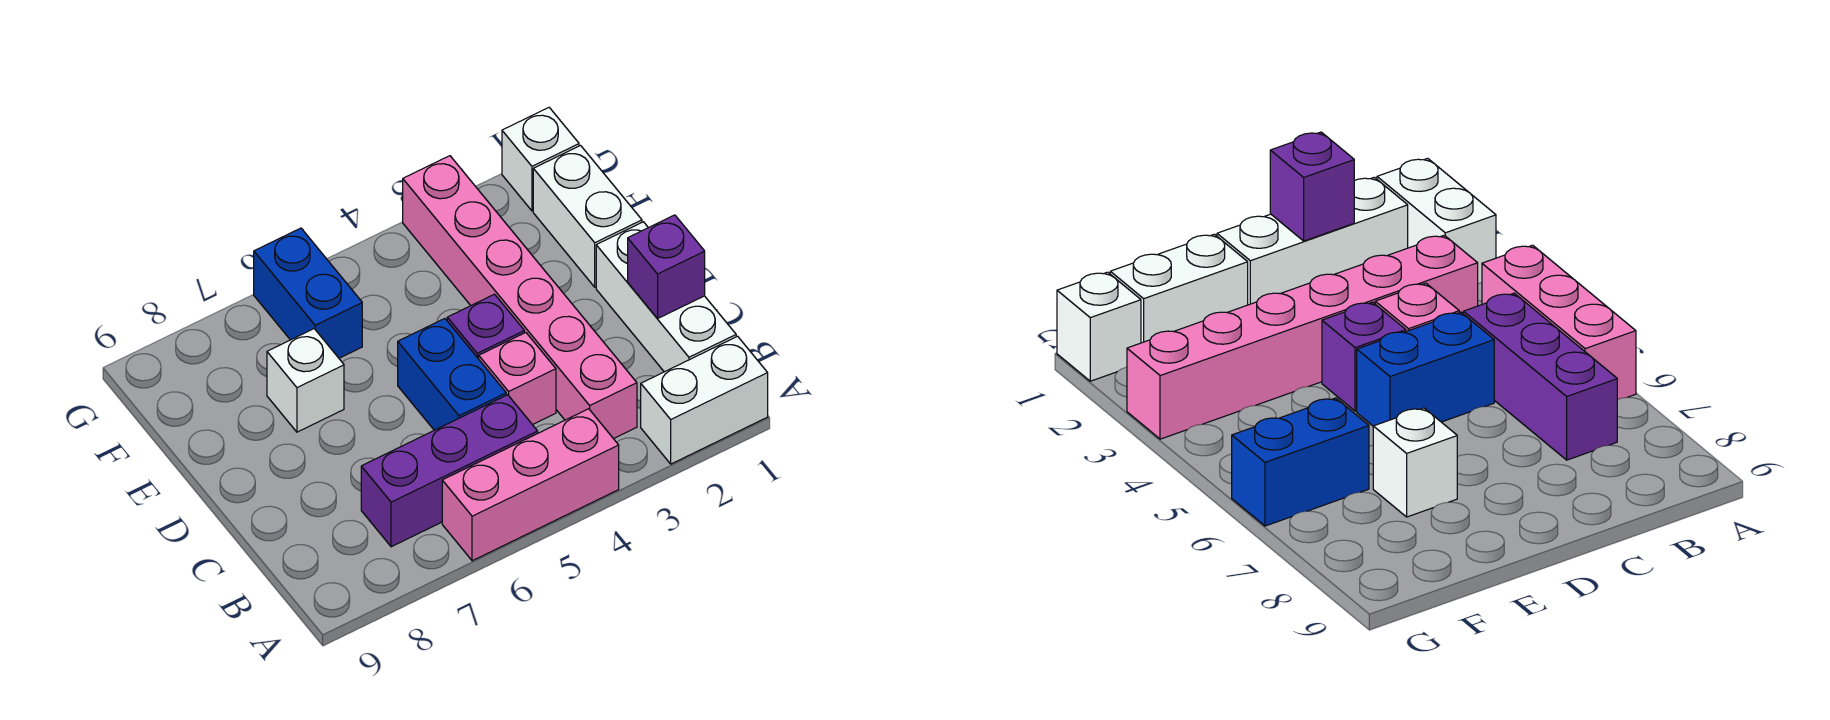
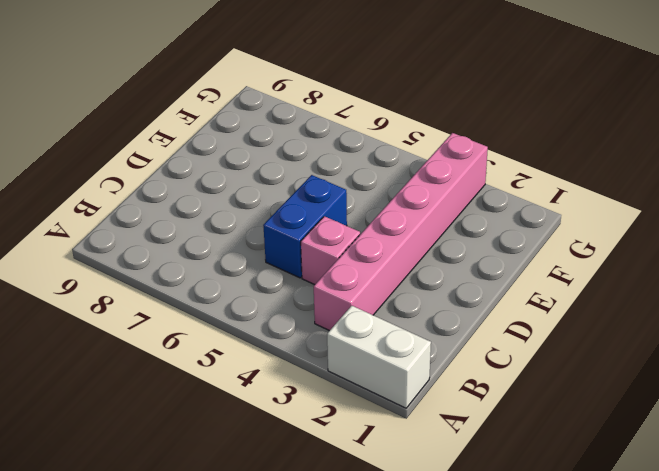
none -> pink 1x3 brick [442,409,619,561]
none -> white 1x3 brick [596,222,736,372]
none -> purple 1x3 brick [361,395,538,547]

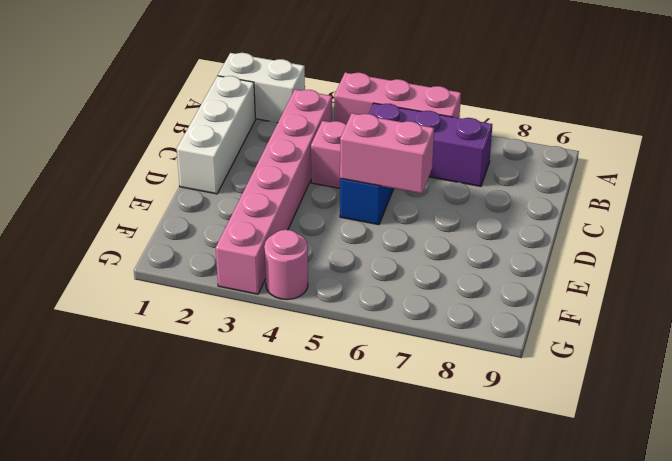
pink 1x2 brick [340,113,434,194] -> none
pink 1x1 round brick [264,230,308,300] -> none
none -> purple 1x1 brick [447,294,524,359]
none -> white 1x2 brick [533,146,642,287]
none -> white 1x1 brick [267,329,344,432]

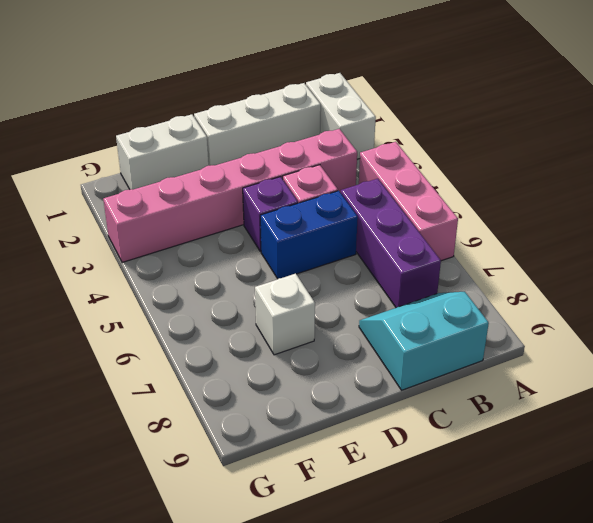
cyan 2x2 slope [359,292,489,390] -> none
none -> blue 1x2 brick [254,228,362,358]
none -> white 1x1 brick [502,108,579,211]
none -> purple 1x1 brick [628,215,705,319]

